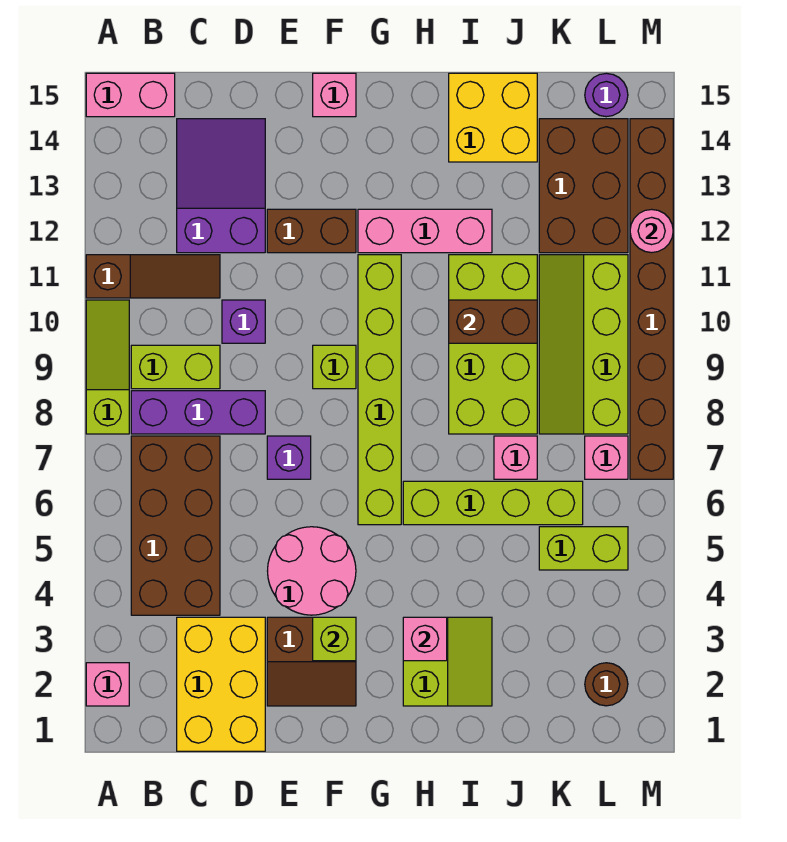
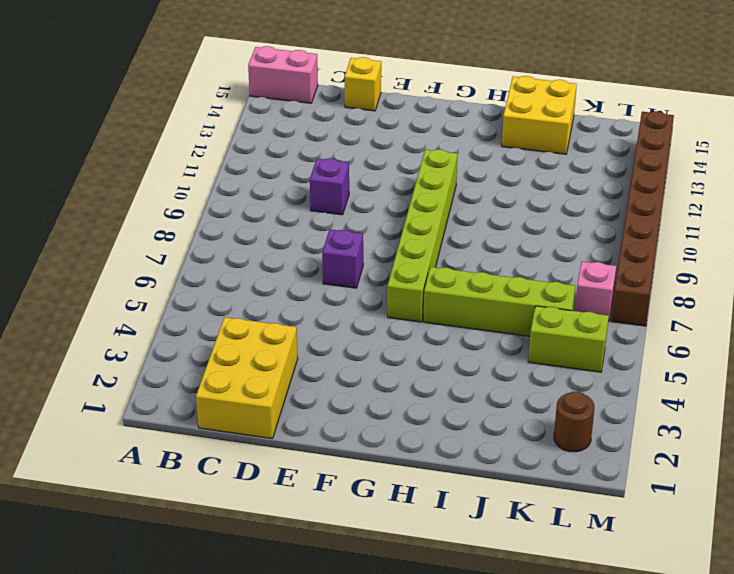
yellow 1x1 brick [345,57,381,111] -> none
none -> pink 1x1 brick [86,663,129,706]
none -> lime 1x3 slope [86,300,129,434]
none -> brown 1x3 slope [86,255,220,298]
none -> brown 2x4 brick [131,436,220,615]

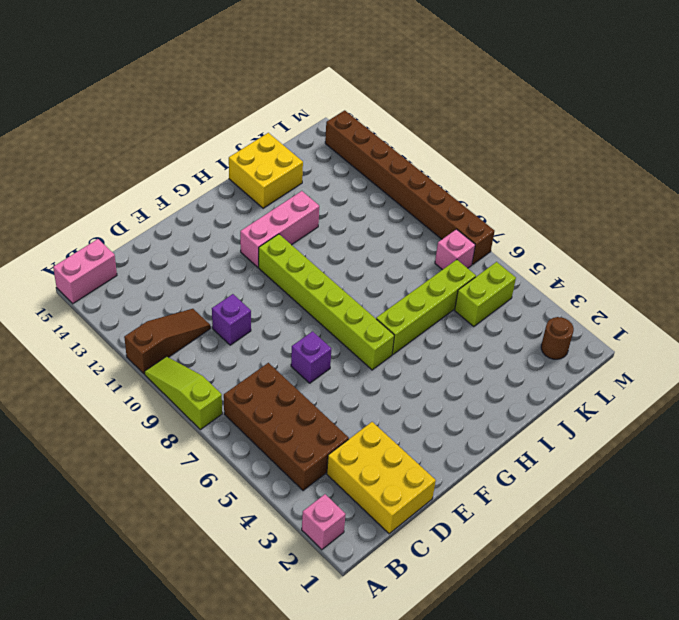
none -> purple 1x3 brick [131,391,265,434]
none -> lime 1x2 brick [131,345,220,389]
none -> purple 2x3 slope [177,119,265,253]
none -> brown 2x2 slope [267,617,356,706]

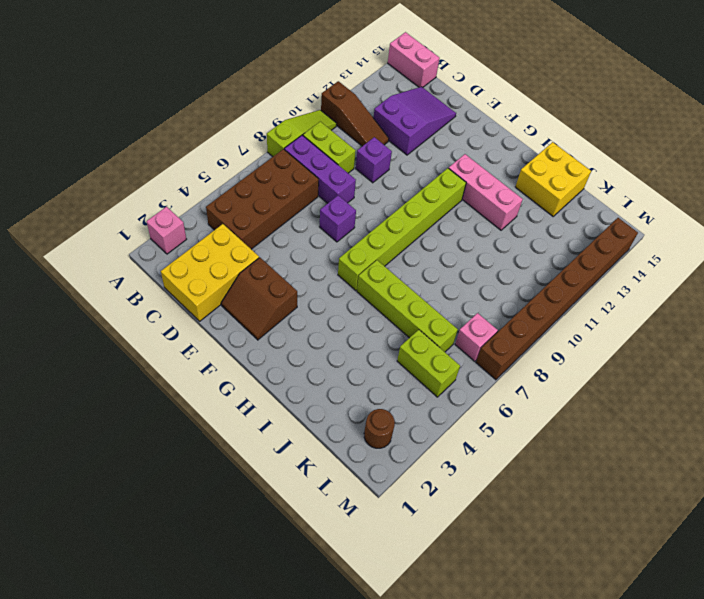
none -> pink 2x2 round brick [268,527,356,615]
none -> brown 1x2 brick [267,209,356,253]
none -> lime 1x1 brick [313,345,356,389]
none -> pink 1x1 brick [313,73,356,117]

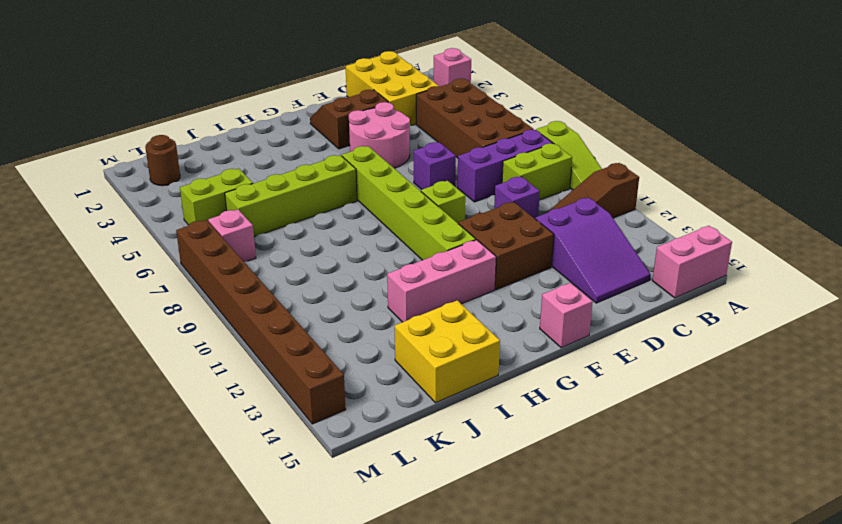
brown 2x2 brick [458,202,554,290] -> brown 1x2 brick [267,209,356,253]
none -> lime 2x2 slope [403,617,492,706]
none -> lime 2x4 brick [449,255,537,434]
none -> pink 1x1 brick [494,436,537,479]
none -> lime 2x4 slope [539,255,628,434]

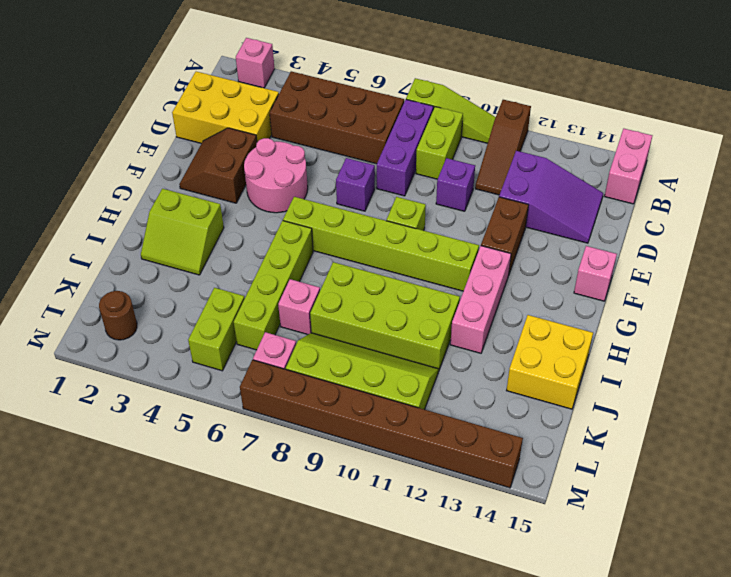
none -> brown 2x3 brick [539,119,628,253]
none -> purple 1x1 round brick [585,73,628,117]
none -> lime 1x1 brick [313,617,356,661]
none -> pink 1x1 brick [403,617,447,661]

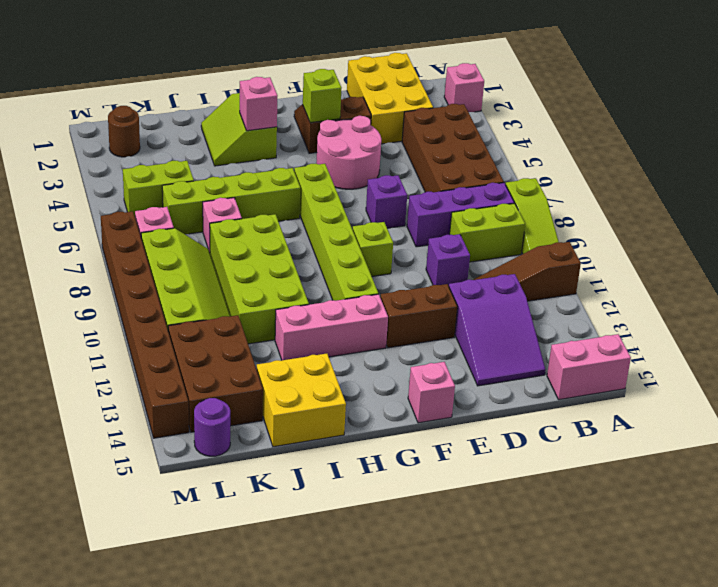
none -> brown 1x2 brick [449,300,537,343]
none -> pink 1x1 round brick [630,209,673,253]

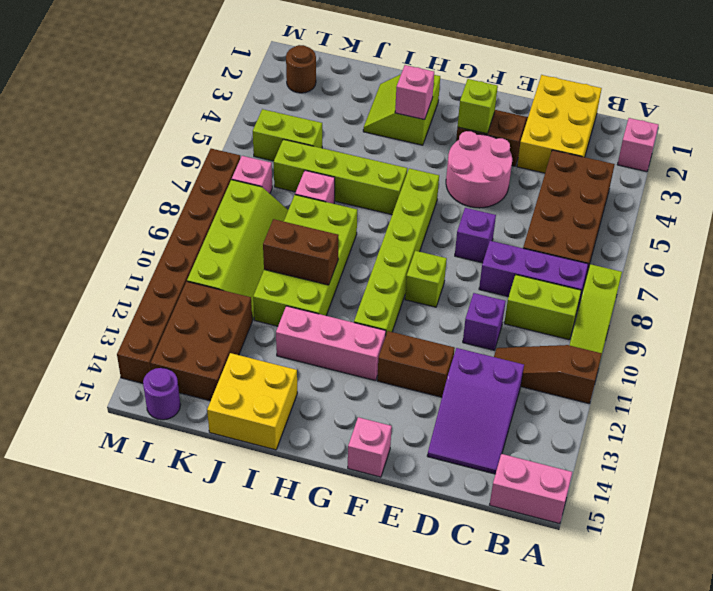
none -> pink 1x1 round brick [630,209,673,253]

